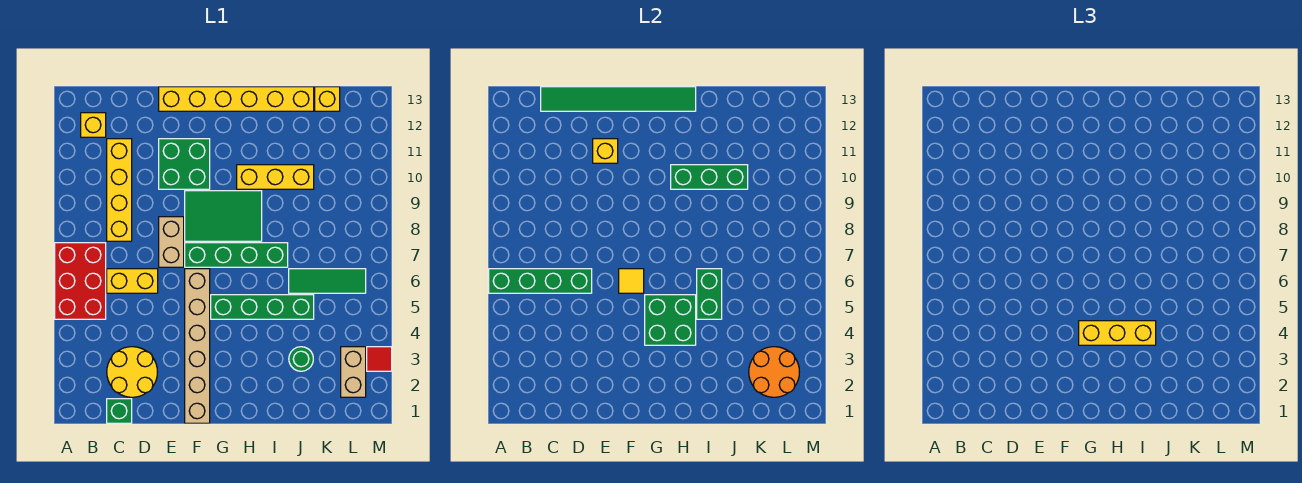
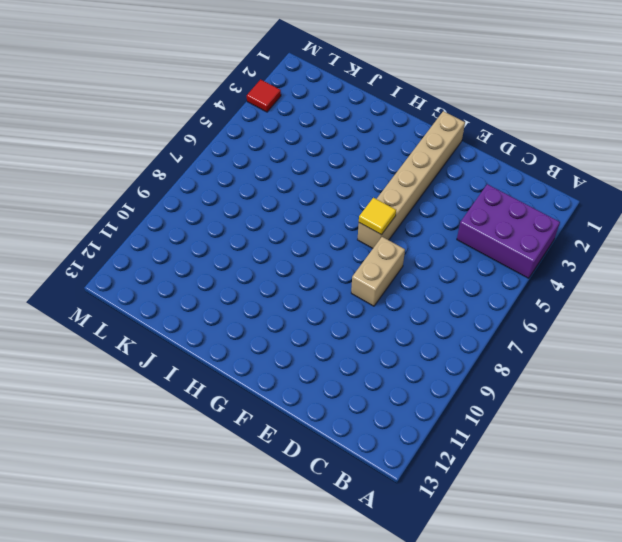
purple 2x3 brick [457,184,560,278] -> yellow 2x2 round brick [107,347,157,397]
none -> red 2x3 brick [55,243,106,319]
none -> yellow 1x1 brick [81,113,106,137]
none -> green 1x1 brick [107,399,132,423]

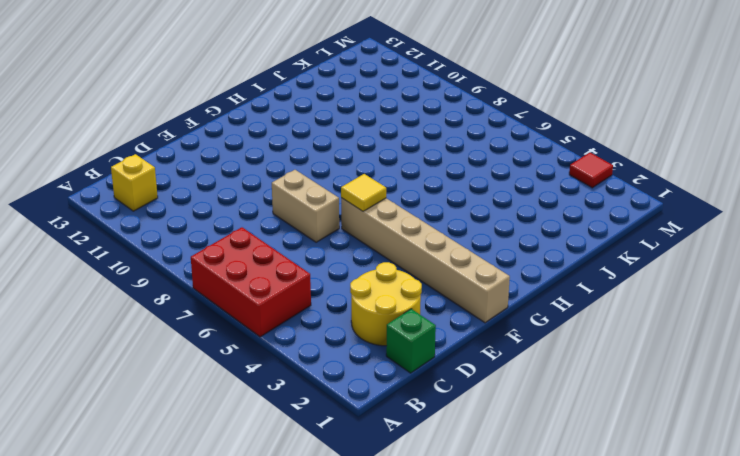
none -> yellow 1x2 brick [107,269,158,293]
none -> yellow 1x4 brick [107,139,132,241]
none -> green 2x2 brick [159,139,210,189]

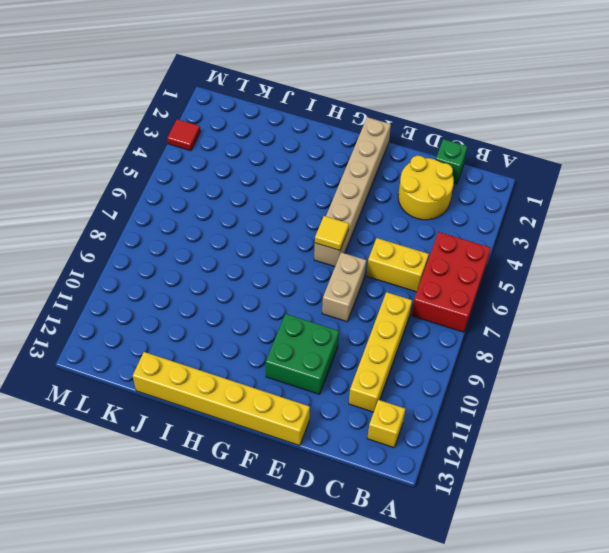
none -> green 1x4 brick [185,243,288,267]
none -> green 2x3 tile [185,191,262,241]
none -> green 1x4 brick [211,295,314,319]

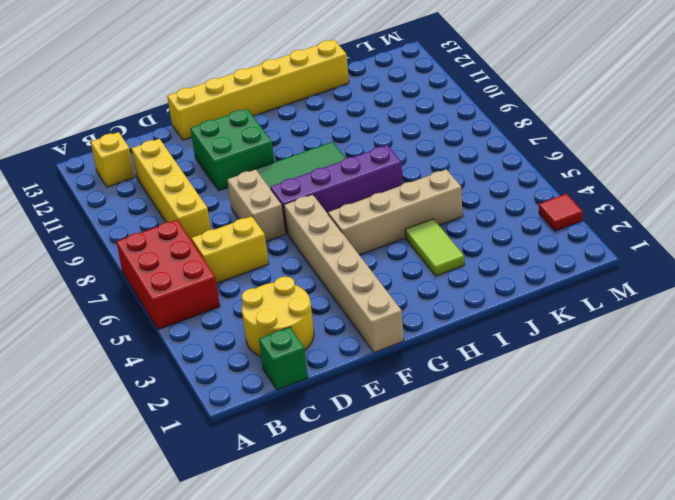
purple 1x4 brick [271,145,403,233] -> green 1x4 brick [185,243,288,267]
tan 1x4 brick [328,169,463,255] -> green 1x4 brick [211,295,314,319]
lime 1x2 tile [405,219,465,276] -> none
none -> yellow 1x3 brick [237,165,314,189]
none -> green 1x1 round brick [289,347,313,371]
none -> green 1x3 tile [289,269,366,293]

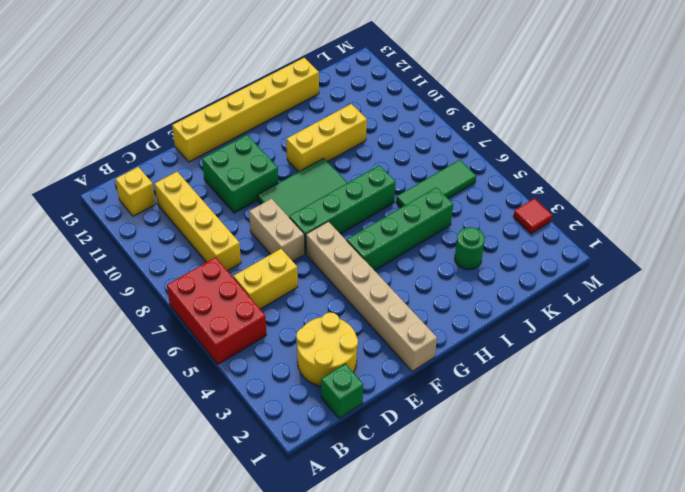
none -> yellow 1x1 brick [315,87,340,111]
none -> tan 1x2 brick [341,347,366,397]
none -> green 1x4 brick [489,269,592,293]

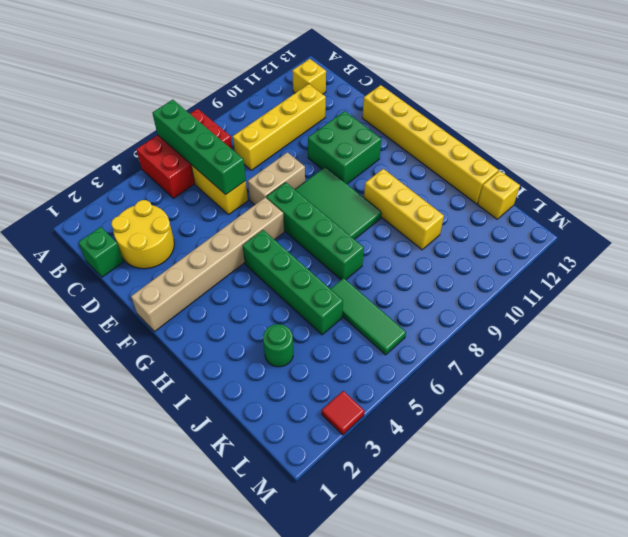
none -> tan 1x2 brick [341,347,366,397]
none -> green 1x6 tile [541,87,696,111]
none -> yellow 1x1 brick [593,139,618,163]

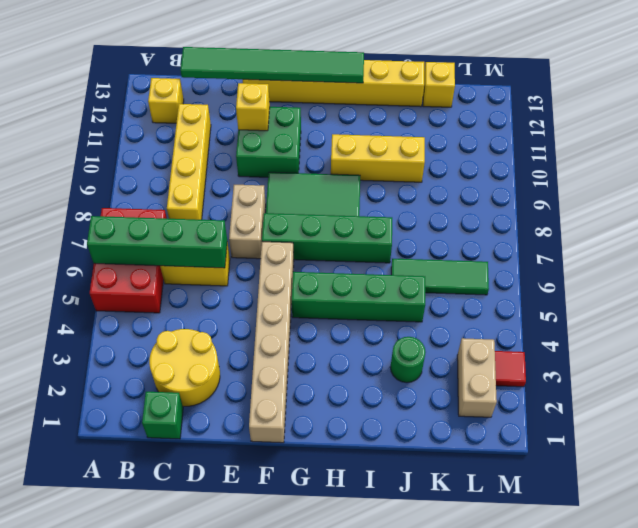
none -> yellow 1x1 tile [619,269,644,293]
none -> green 2x2 brick [645,295,696,345]
none -> green 1x3 brick [671,165,748,189]

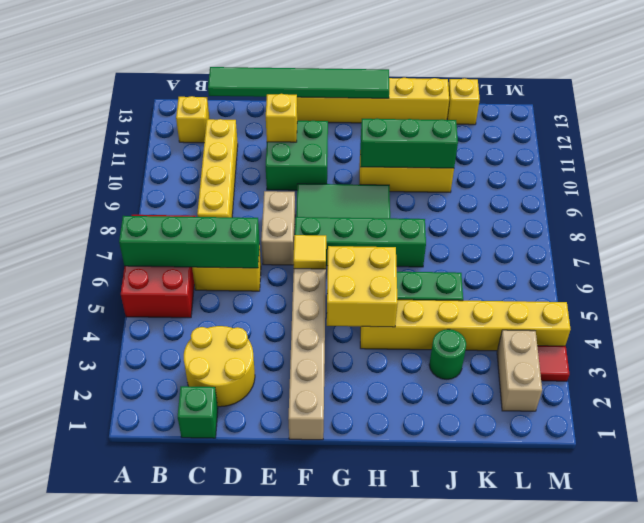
yellow 2x2 brick [327,246,398,327] -> green 2x2 brick [645,295,696,345]
yellow 1x6 brick [360,300,571,351] -> none
none -> green 1x3 tile [289,269,366,293]
none -> green 1x2 brick [697,269,722,319]
none -> orange 2x2 round brick [749,347,799,397]

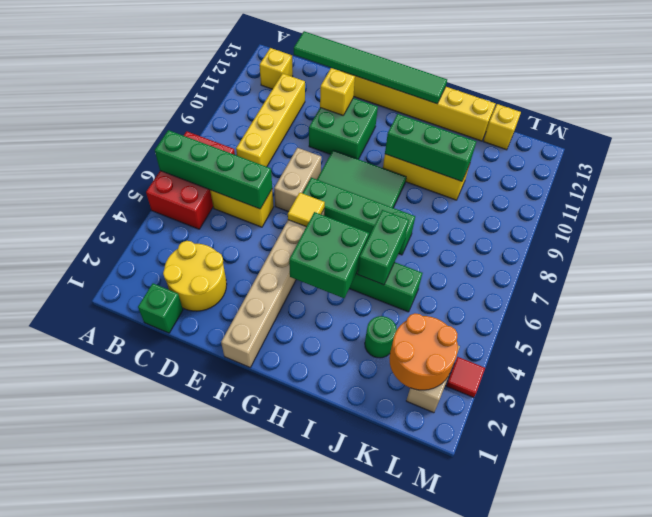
none -> green 1x3 tile [289,269,366,293]
none -> yellow 1x3 brick [1079,321,1156,345]

